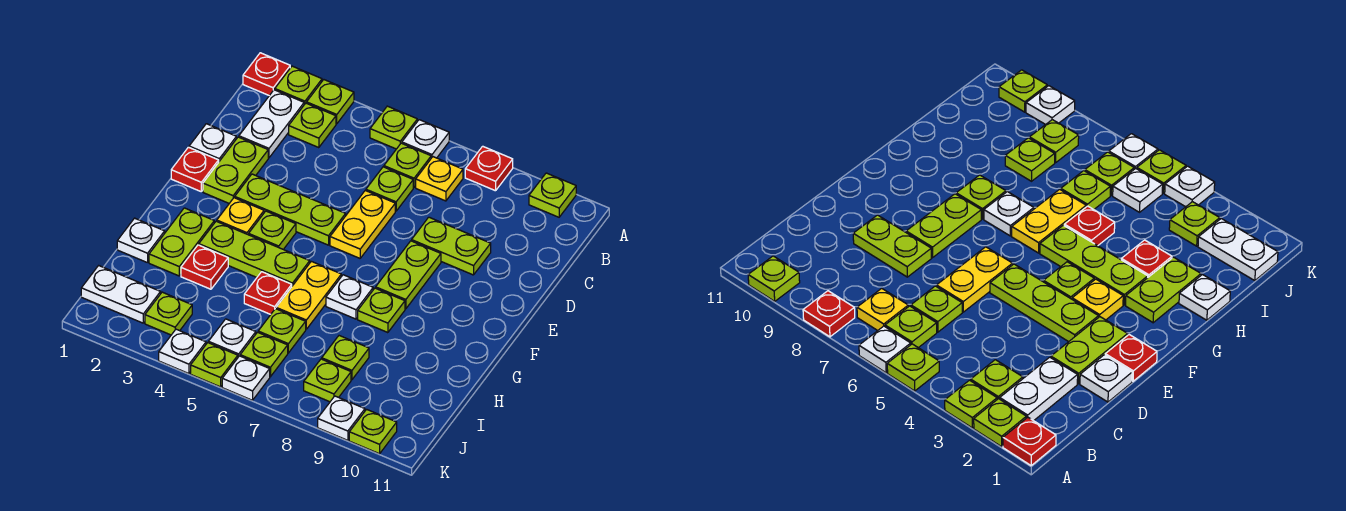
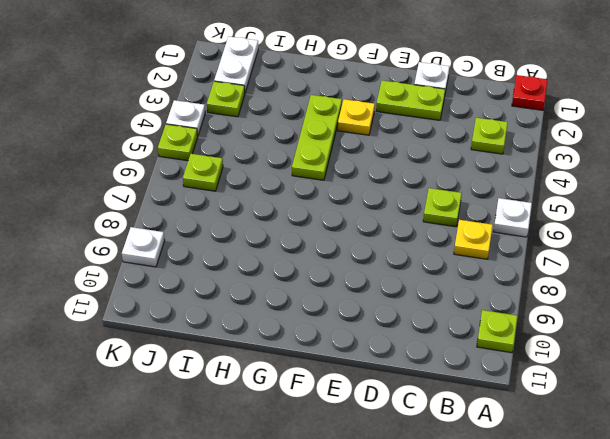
none -> lime 1x1 plate [275,66,322,105]
none -> lime 1x1 plate [307,80,354,124]
none -> lime 1x1 plate [370,106,417,149]
none -> red 1x1 plate [465,146,513,191]

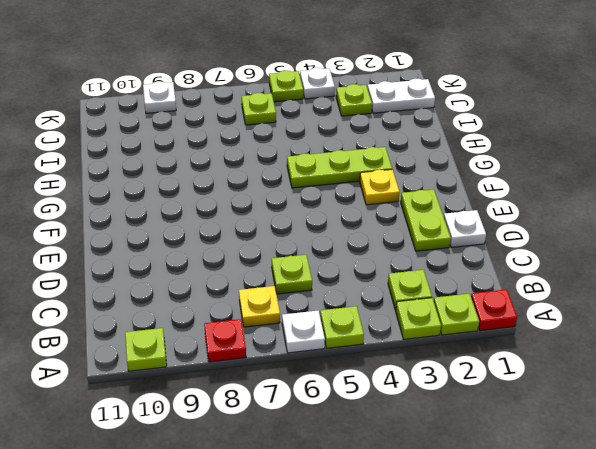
none -> white 1x2 plate [239,90,304,158]
none -> lime 1x1 plate [384,143,431,188]
none -> yellow 1x2 plate [330,191,395,258]
none -> lime 1x2 plate [412,217,491,275]

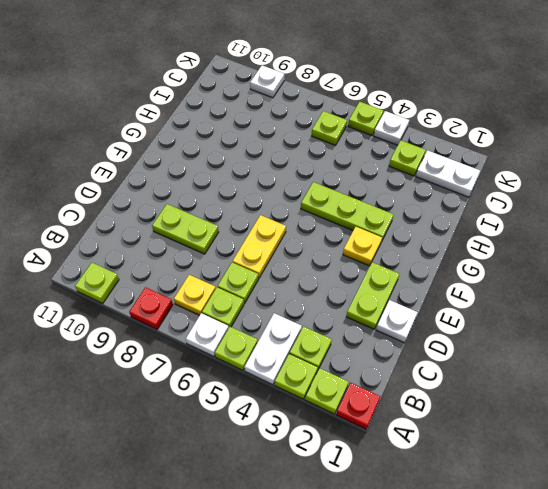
white 1x2 plate [244,313,302,385] -> white 1x2 plate moved to [239,90,304,158]
none -> red 1x1 plate [171,147,219,191]
none -> lime 1x3 plate [235,174,346,245]
none -> lime 1x2 plate [376,241,441,309]
none -> lime 1x1 plate [249,211,296,249]

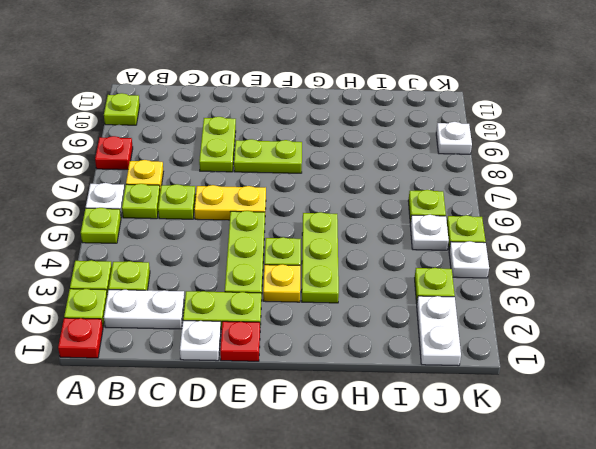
none -> lime 1x2 plate [149,208,214,276]
none -> yellow 1x2 plate [276,261,341,329]
none -> white 1x1 plate [326,275,373,319]
none -> lime 1x1 plate [358,288,405,333]

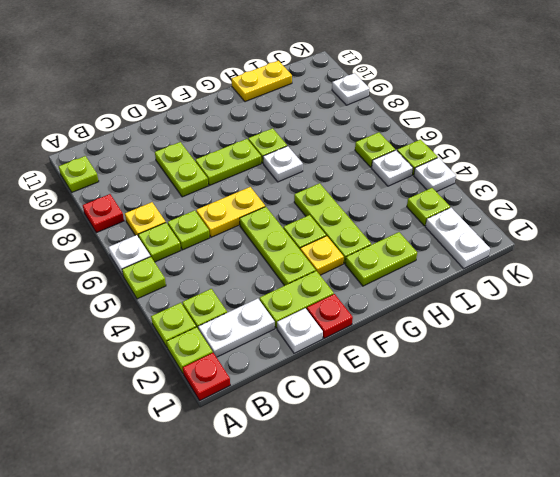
yellow 1x2 plate [232,61,292,102] -> yellow 1x2 plate moved to [276,261,341,329]
none -> white 1x1 plate [117,218,165,263]
none -> red 1x1 plate [181,245,228,289]
none -> red 1x1 plate [244,272,292,314]
none -> lime 1x1 plate [258,309,306,353]

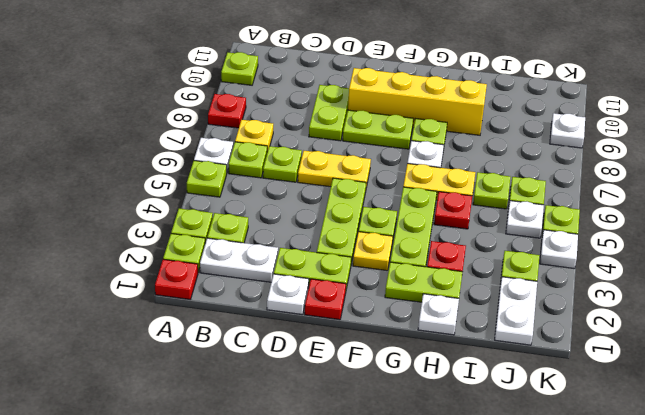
yellow 1x4 brick [348,68,487,135] -> none
none -> lime 1x1 plate [322,336,369,380]
none -> lime 1x1 plate [304,359,351,402]
none -> white 1x1 plate [222,356,270,400]
none -> lime 1x1 plate [349,409,397,454]

